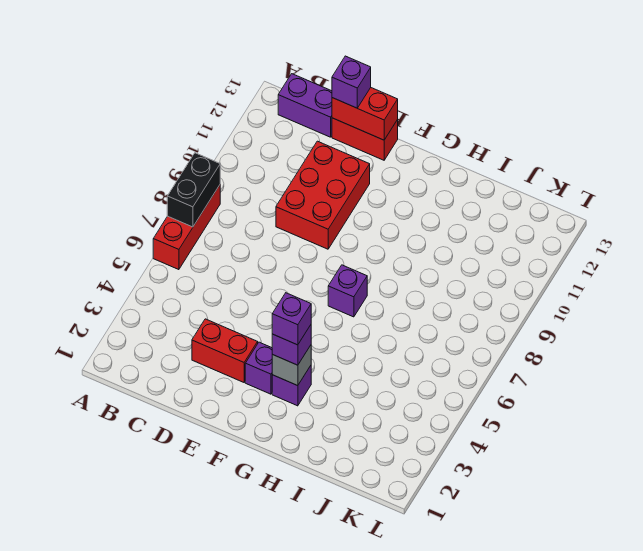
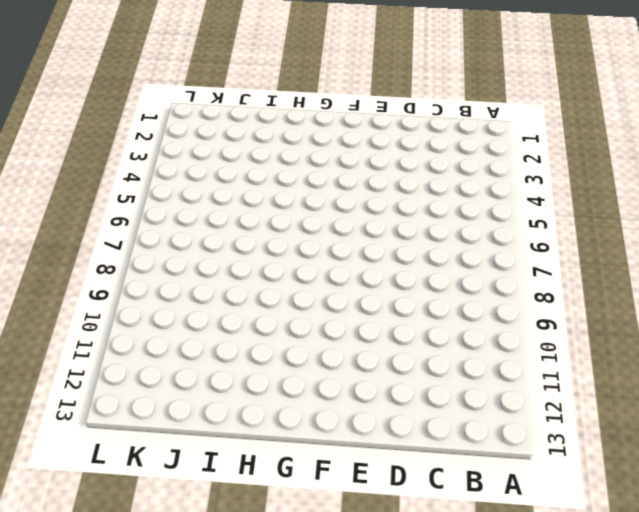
none -> red 1x3 brick [153,185,220,270]
none -> purple 1x2 brick [278,74,332,137]
none -> red 1x2 brick [192,319,258,382]

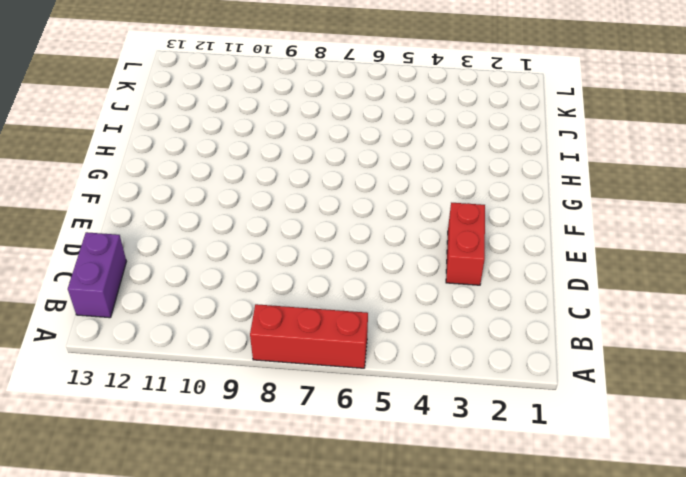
none -> red 2x3 brick [276,141,370,249]
none -> red 1x2 brick [332,118,398,160]
none -> purple 1x1 brick [245,342,273,394]

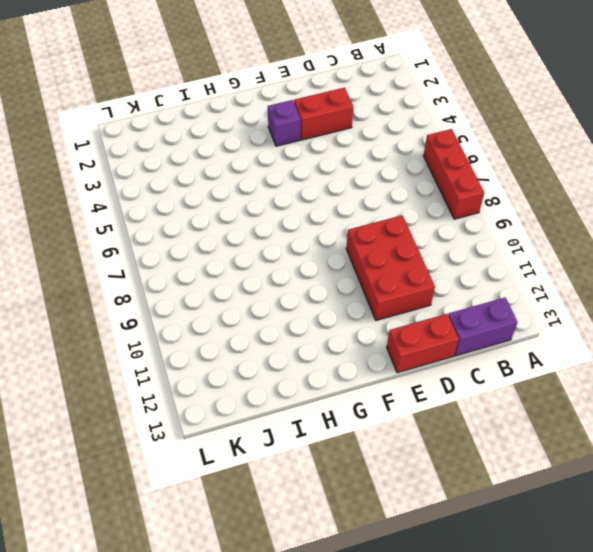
none -> purple 1x1 brick [272,366,311,406]
none -> purple 1x1 brick [328,265,367,317]
none -> black 1x2 brick [167,153,220,227]

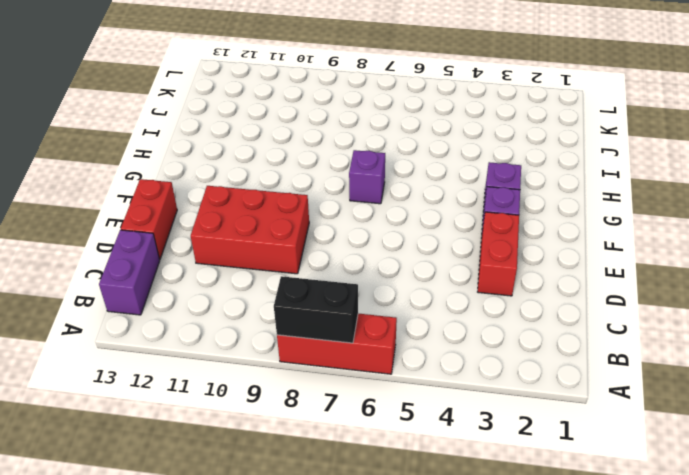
none -> red 1x2 brick [332,88,398,140]
none -> grey 1x1 brick [272,345,311,386]
none -> purple 1x1 brick [332,56,371,108]

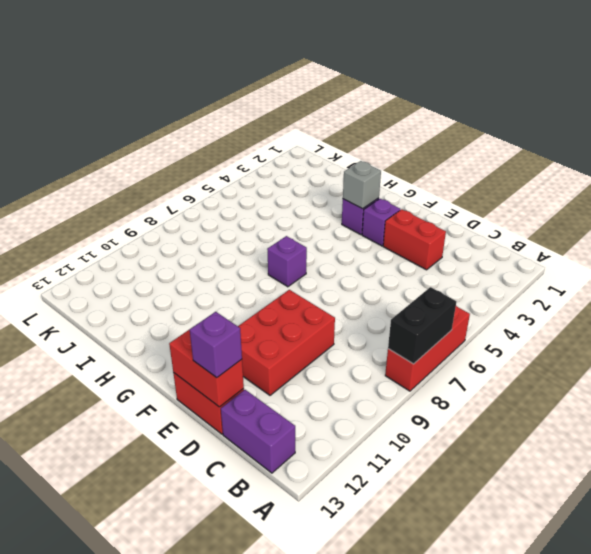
none -> purple 1x1 brick [272,325,311,365]
none -> purple 1x1 brick [272,293,311,345]

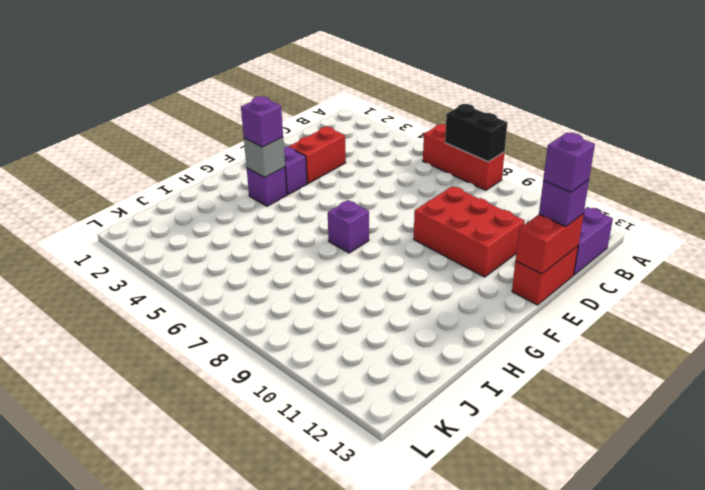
purple 1x1 brick [543,133,595,192] -> purple 1x1 brick moved to [272,293,311,345]

